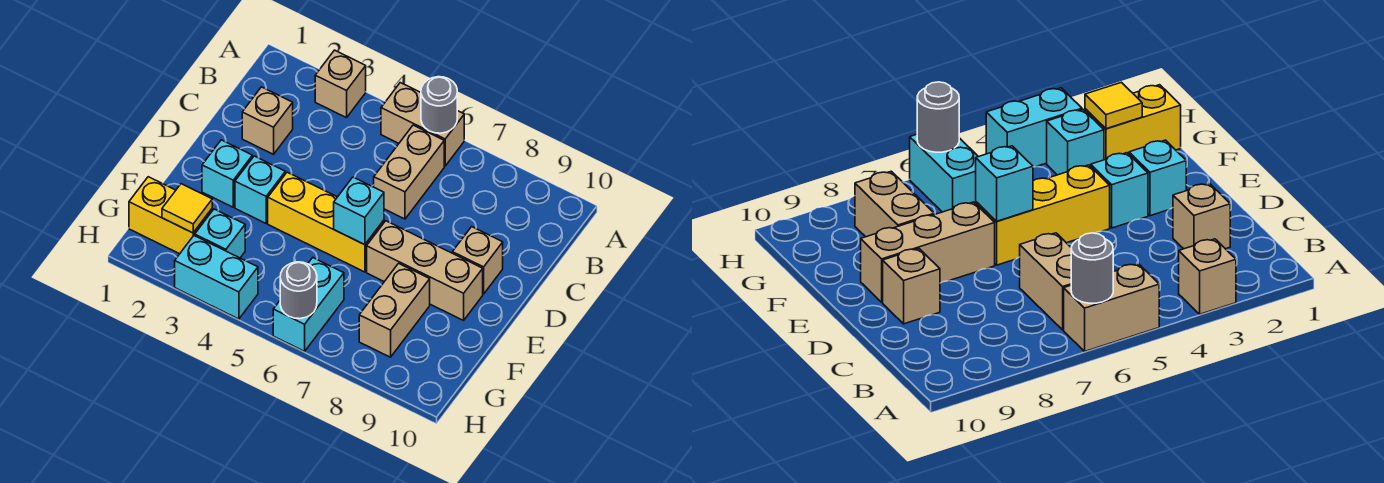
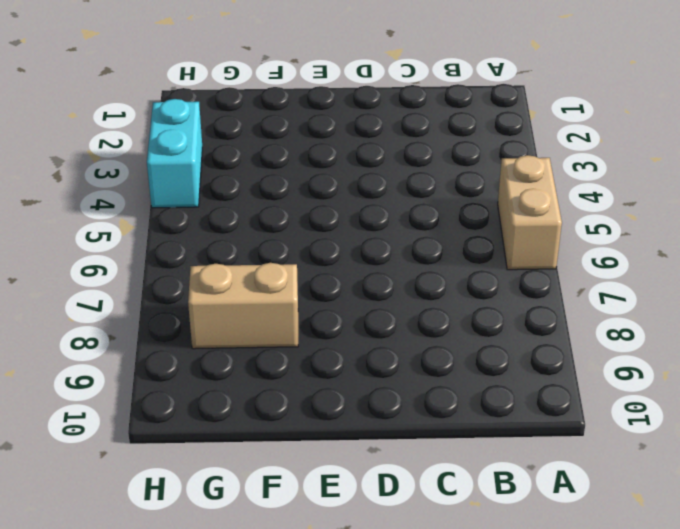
none -> tan 1x1 brick [315,50,366,118]
none -> tan 1x2 brick [374,125,444,219]
none -> tan 1x1 brick [242,87,293,154]

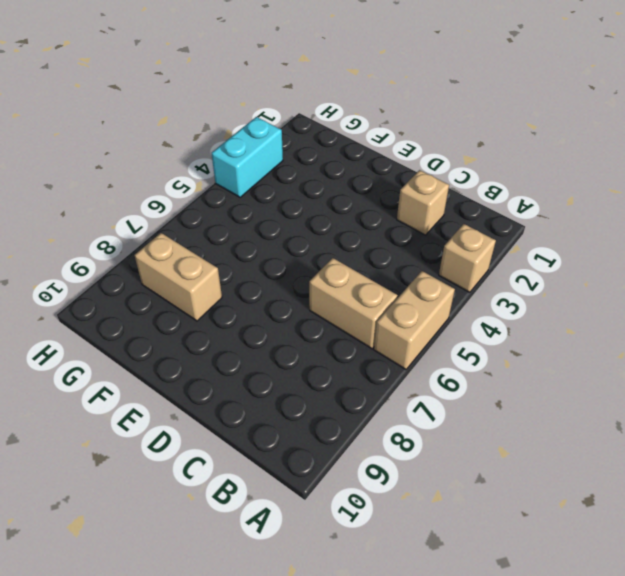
none -> tan 1x1 brick [452,227,503,294]
none -> cyan 1x1 brick [202,140,252,207]
none -> cyan 1x1 brick [235,156,285,223]

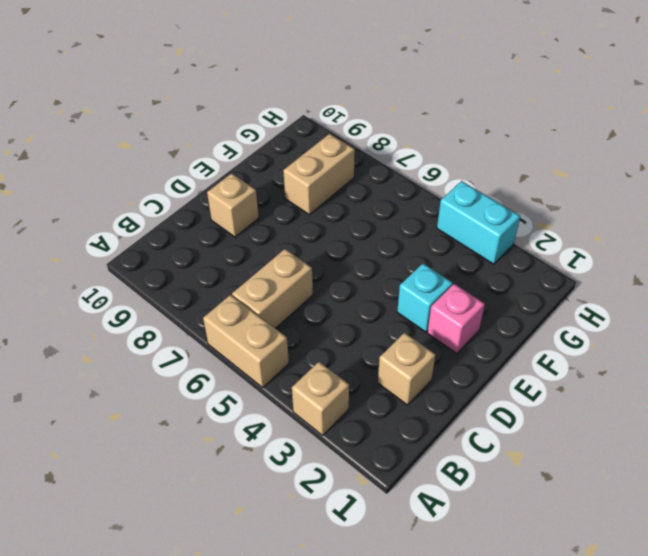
pink 1x1 brick [427,284,485,354] -> cyan 1x1 brick [202,140,252,207]
none -> yellow 1x3 brick [268,172,384,272]
none -> tan 1x3 brick [367,221,483,320]
none -> yellow 1x2 brick [129,177,212,254]

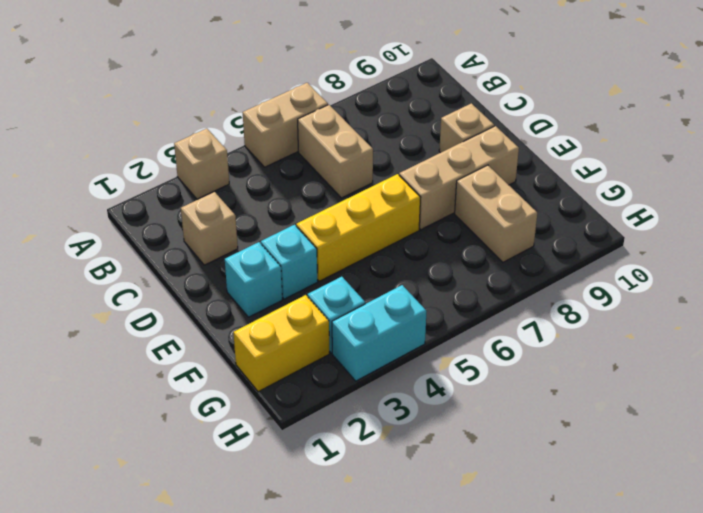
none -> cyan 1x2 brick [273,258,344,351]
none -> grey 1x1 round brick [421,77,457,133]
none -> cyan 1x1 brick [334,177,384,245]

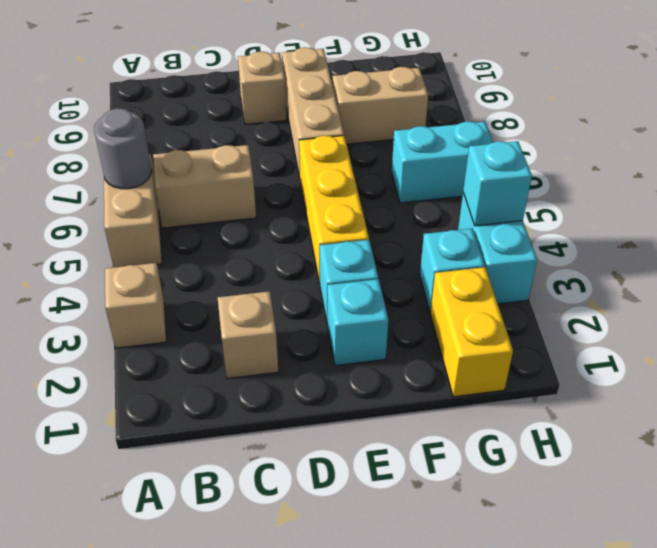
cyan 1x1 brick [463,141,532,226] -> cyan 1x1 brick moved to [334,177,384,245]
none -> yellow 1x1 tile [162,184,212,233]
none -> grey 1x1 round brick [280,262,317,319]

